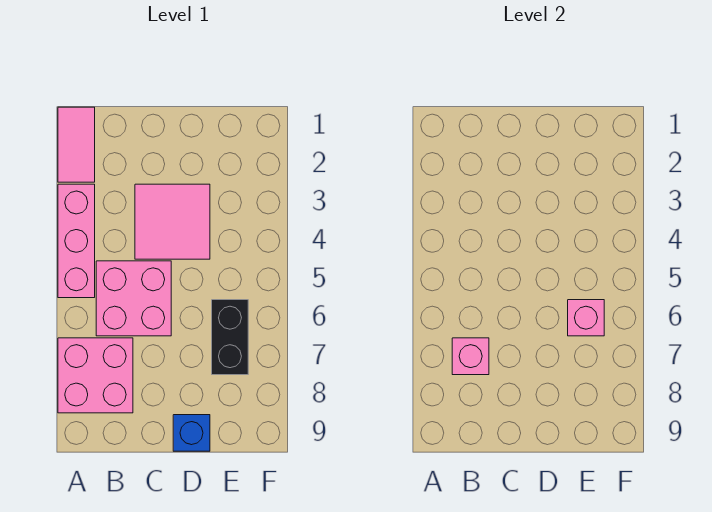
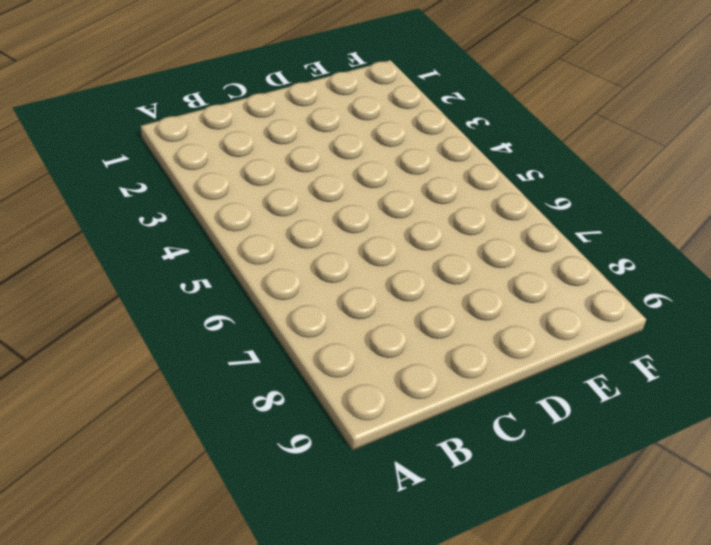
none -> pink 1x2 tile [58,107,95,182]
none -> pink 1x3 brick [58,184,95,298]

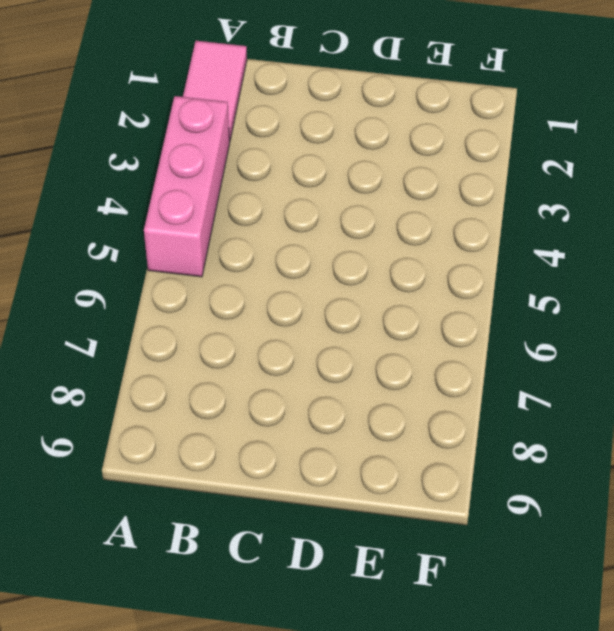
none -> pink 2x2 brick [58,338,133,413]
none -> pink 2x2 brick [96,261,171,336]

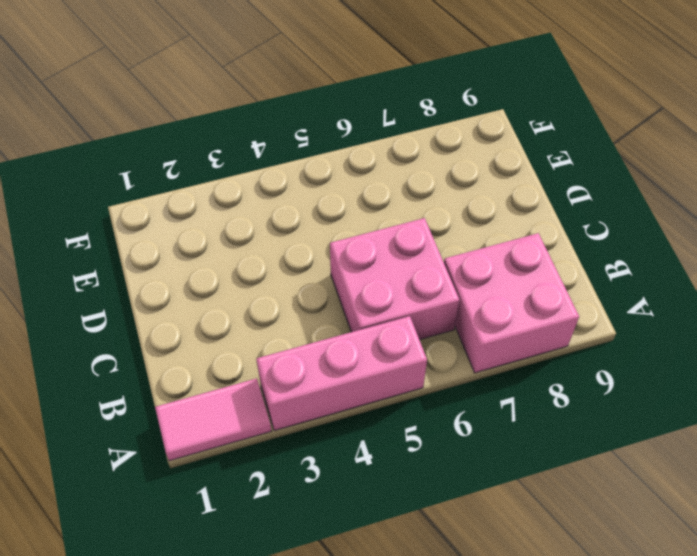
none -> pink 2x2 tile [135,184,210,259]
none -> blue 1x1 brick [173,415,210,451]

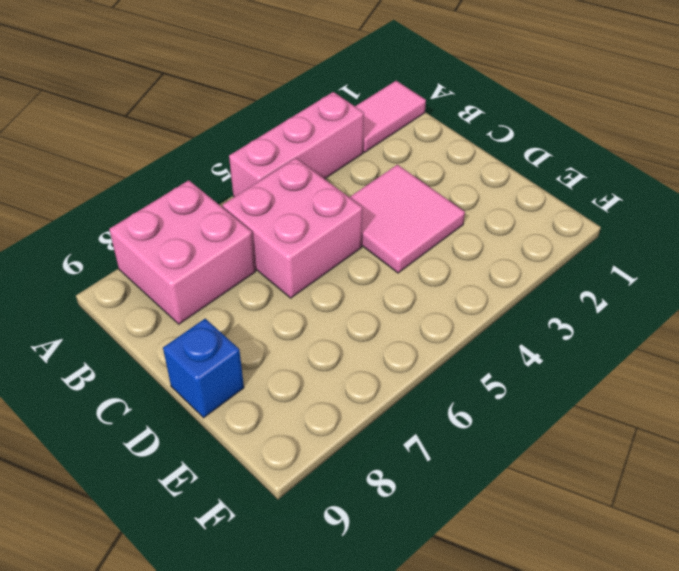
none -> black 1x2 brick [212,300,248,375]
none -> pink 1x1 brick [452,338,489,375]

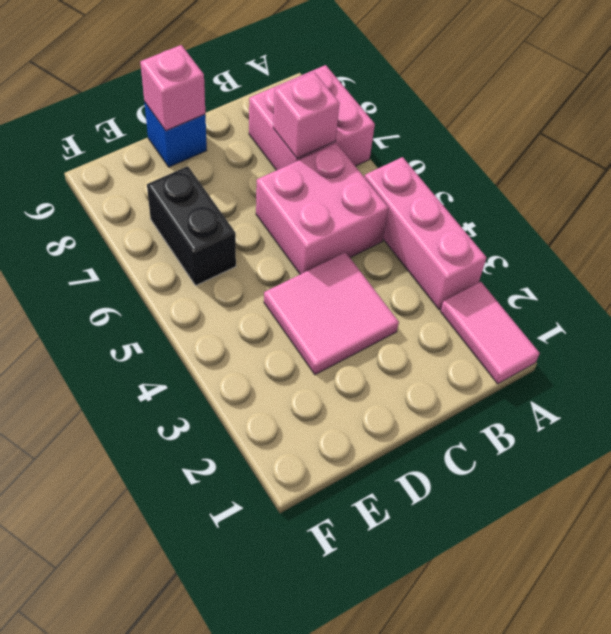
pink 1x1 brick [140,45,205,131] -> pink 1x1 brick moved to [568,300,604,336]

